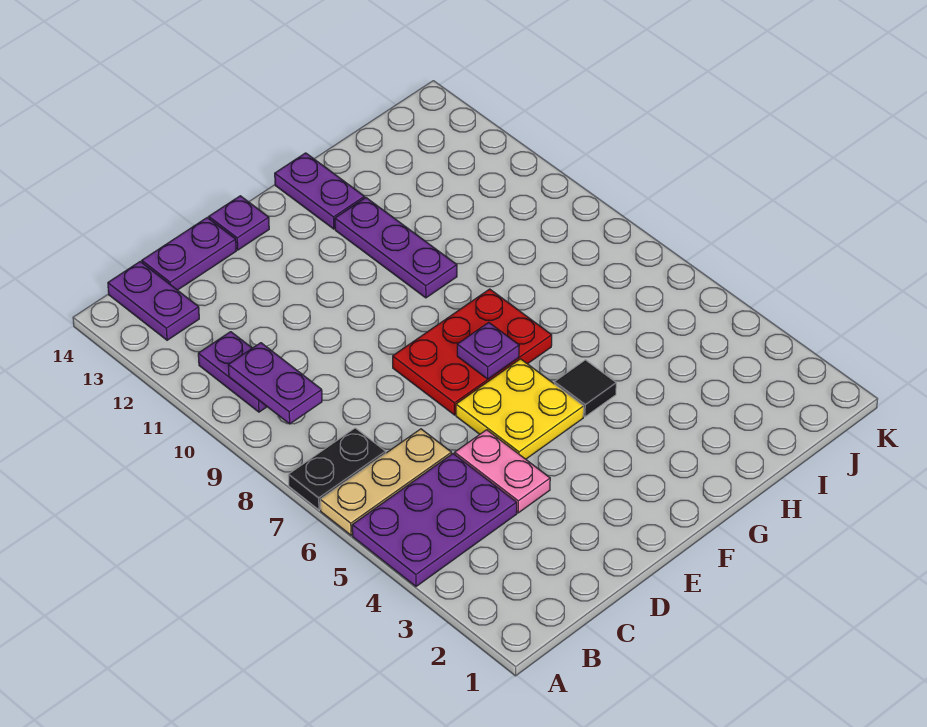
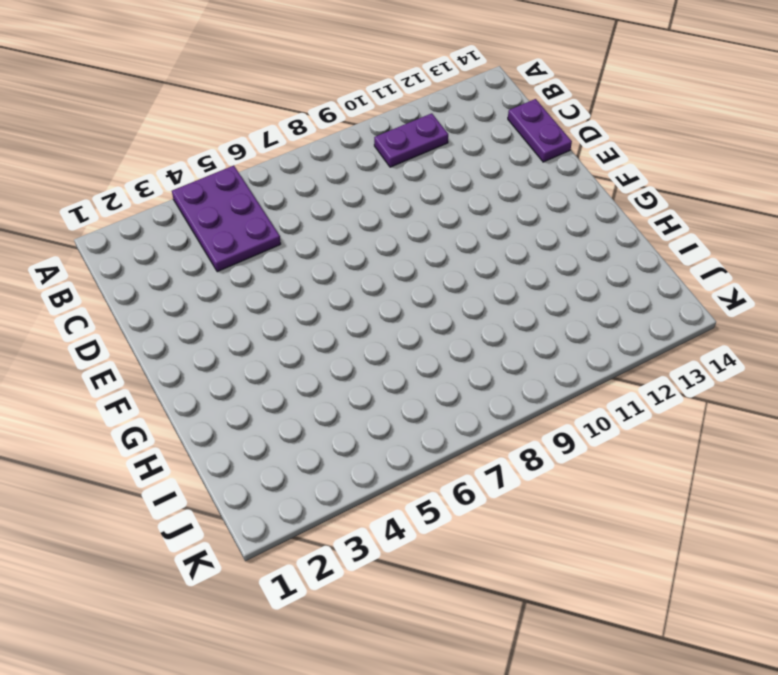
none -> tan 1x3 plate [320,429,452,535]
none -> black 1x2 plate [288,428,386,510]
none -> purple 1x2 plate [108,262,199,340]

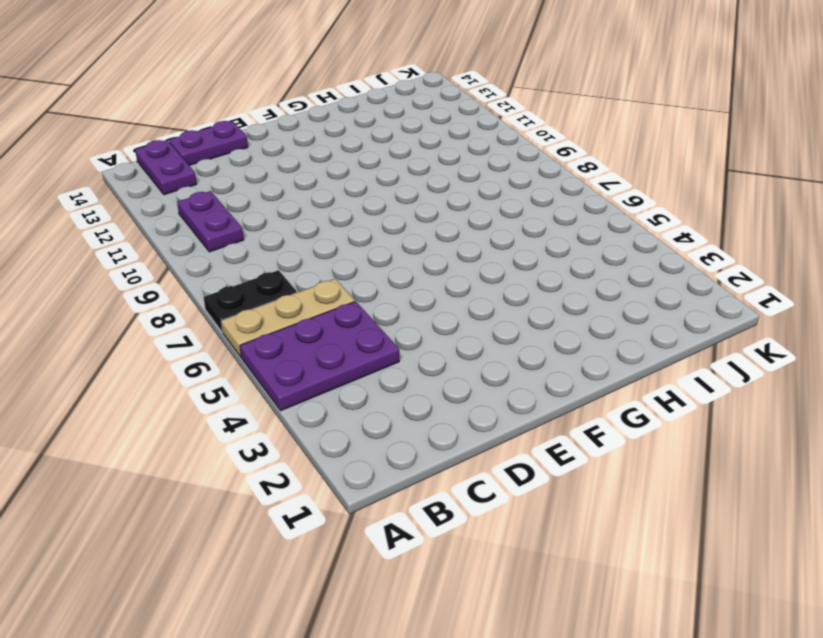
none -> pink 1x2 plate [455,430,550,513]
none -> yellow 2x2 plate [456,359,584,459]
none -> red 2x3 plate [393,289,552,415]

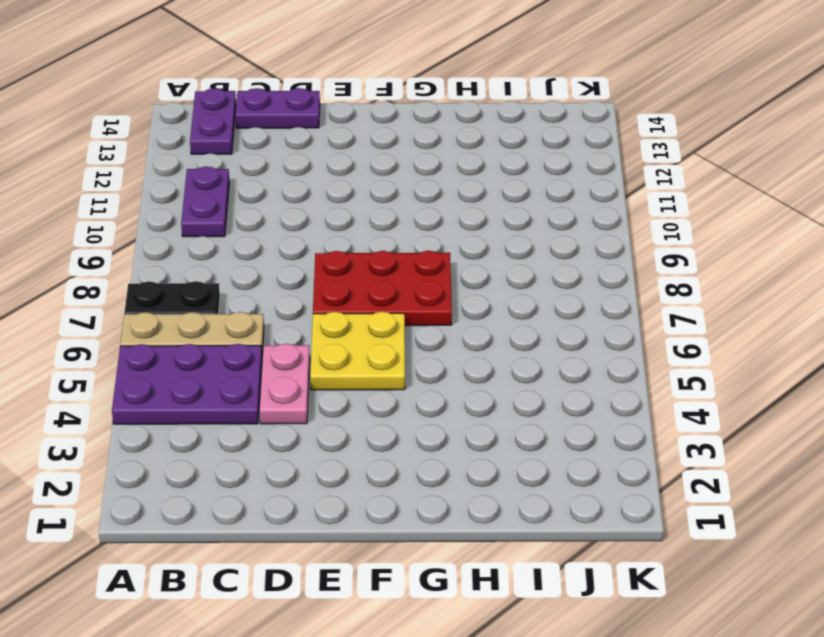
none -> purple 1x1 plate [209,196,269,250]
none -> black 1x1 tile [554,360,616,417]
none -> purple 1x3 plate [335,198,457,298]

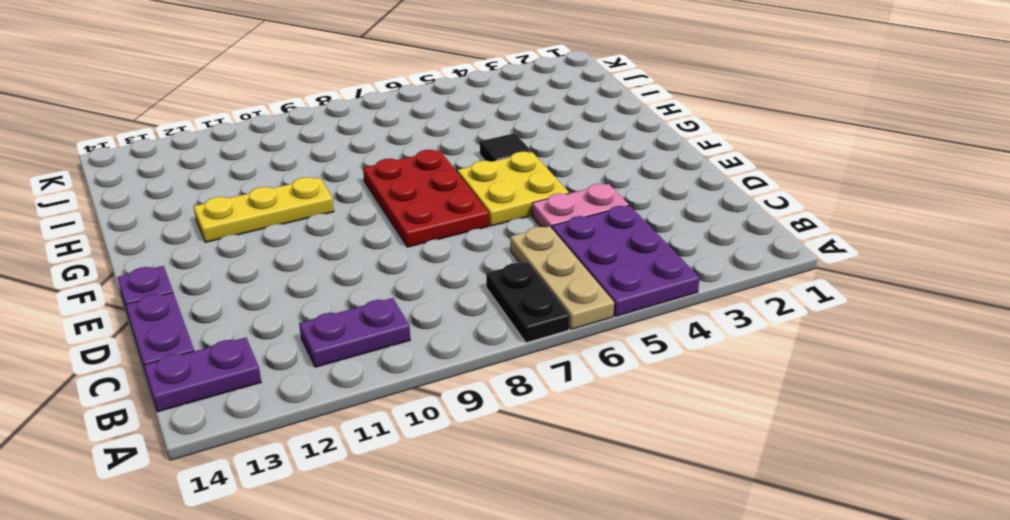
yellow 1x3 plate [193,177,334,242] -> purple 1x3 plate [335,198,457,298]
none -> purple 1x2 plate [275,153,365,229]
none -> purple 1x2 plate [228,343,322,424]
none -> purple 1x1 plate [457,322,519,379]

